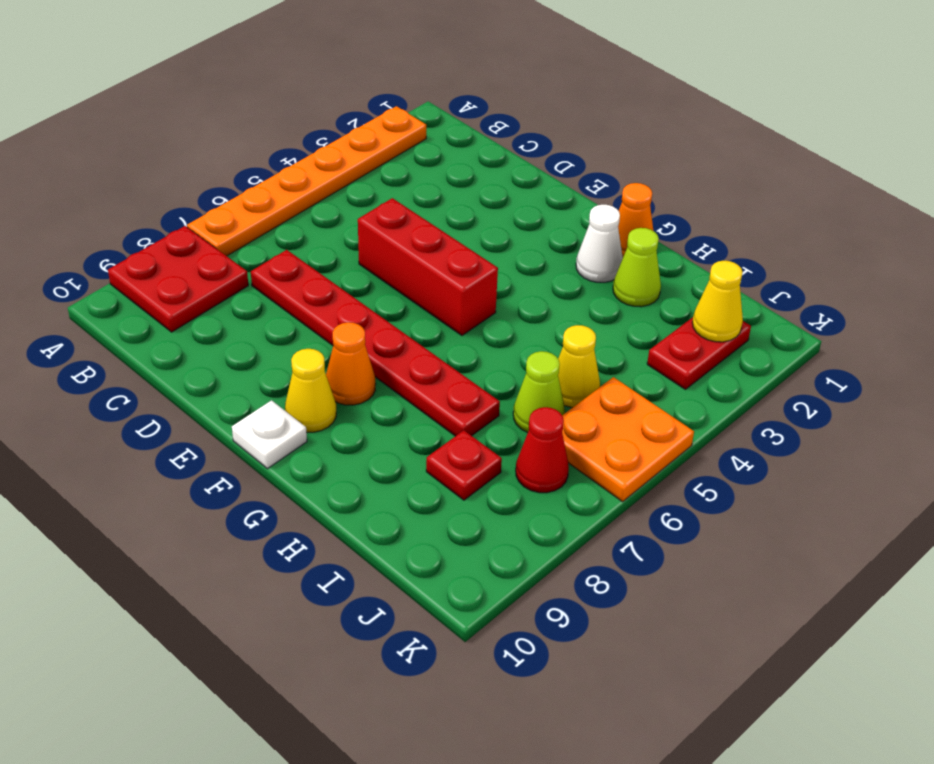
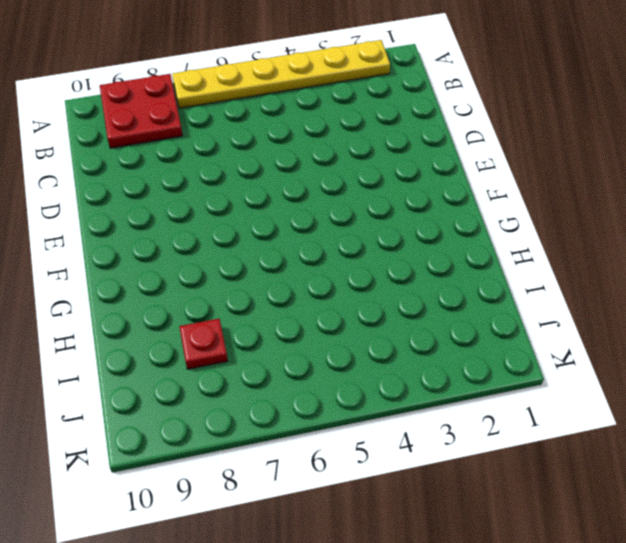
yellow 1x6 plate [172,40,390,108] -> orange 1x6 plate [187,106,426,256]
none -> red 1x6 plate [251,250,500,436]
none -> red 1x3 brick [358,198,498,335]
none -> orange 1x1 cone [326,322,376,405]

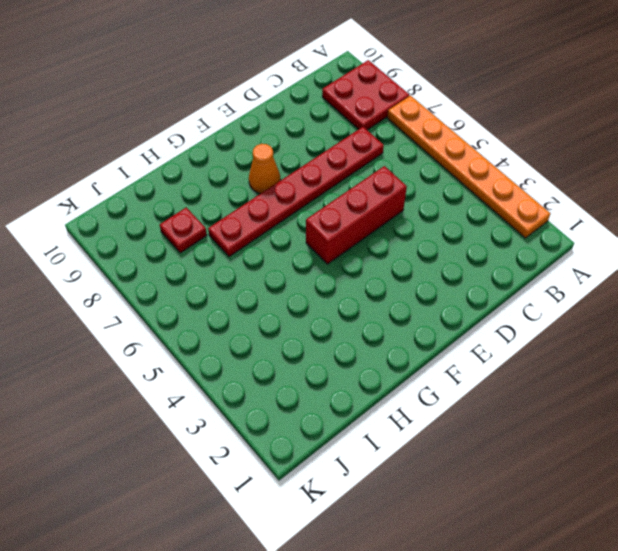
none -> yellow 1x1 cone [285,349,336,432]
none -> white 1x1 plate [232,400,307,469]
none -> orange 1x1 cone [618,183,653,257]

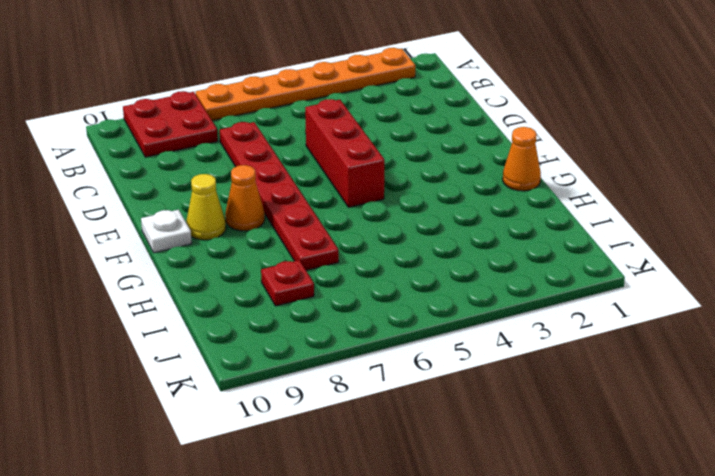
none -> white 1x1 cone [576,205,623,282]
none -> lime 1x1 cone [613,228,661,307]
none -> yellow 1x1 cone [558,325,600,408]

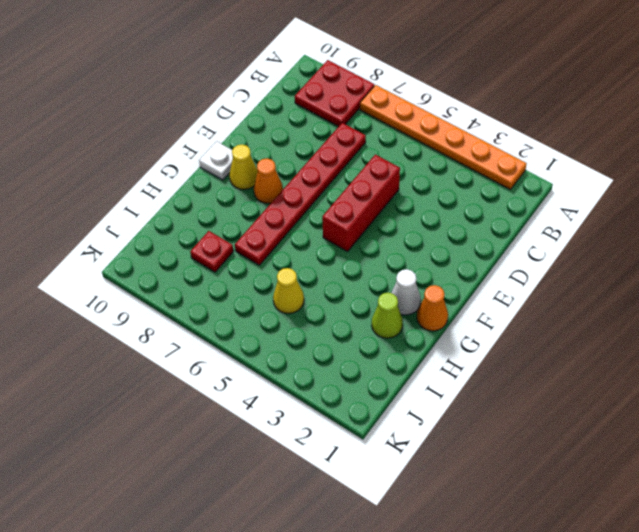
none -> lime 1x1 cone [513,351,565,433]
none -> red 1x2 plate [647,317,751,389]
none -> orange 2x2 plate [562,377,694,502]

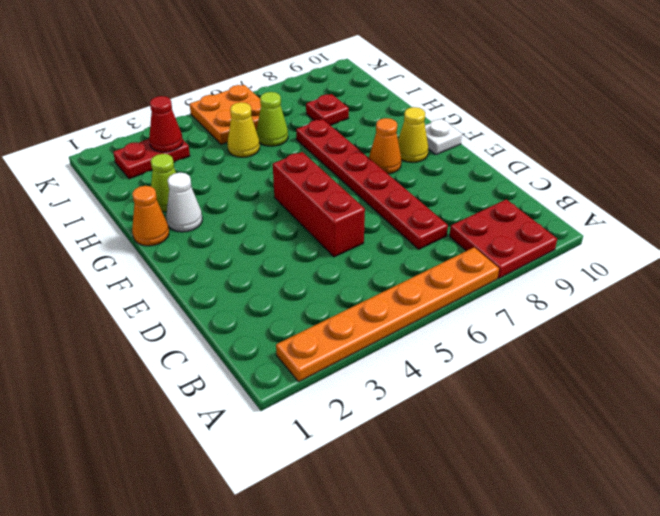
red 1x1 cone [149,96,183,152] -> red 1x1 cone moved to [516,407,569,493]
none -> yellow 1x1 cone [692,261,743,342]

